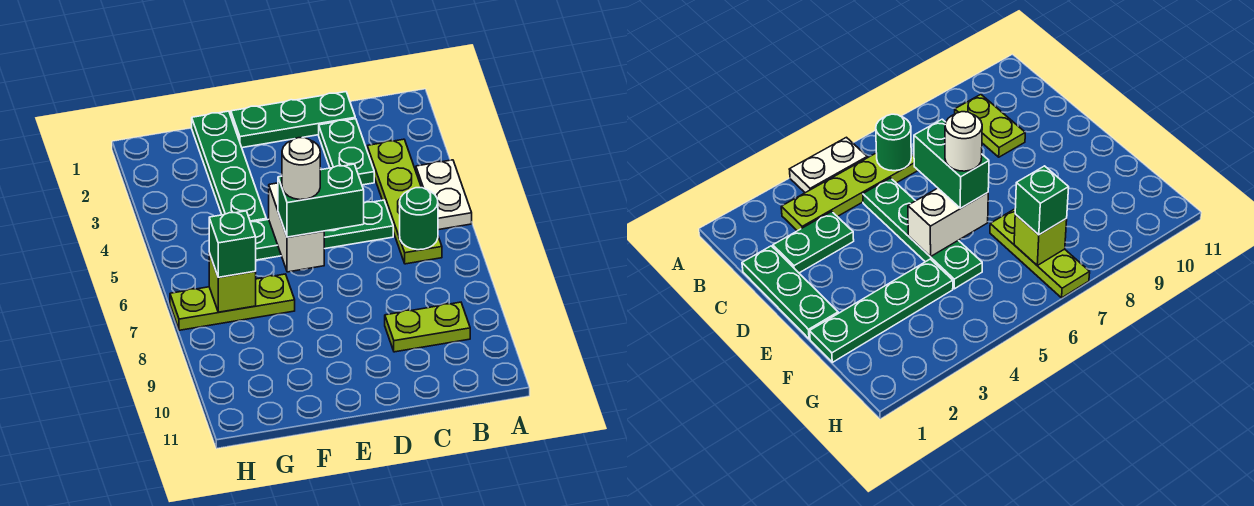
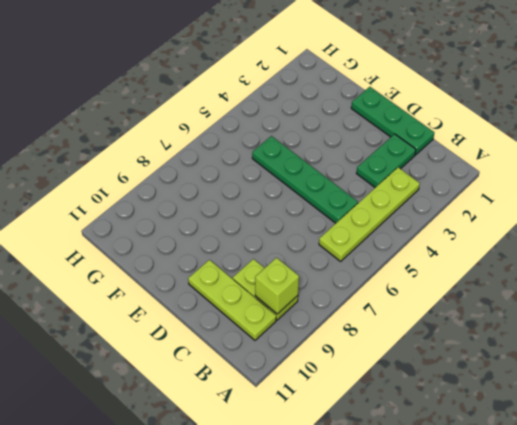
lime 1x1 brick [255,258,299,314] -> lime 1x1 brick moved to [209,253,256,312]
lime 1x3 plate [188,260,276,340] -> lime 1x3 plate moved to [170,274,295,330]
none -> white 1x2 plate [416,160,472,230]
none -> green 1x4 plate [192,111,266,222]
none -> green 1x1 round brick [400,188,438,250]

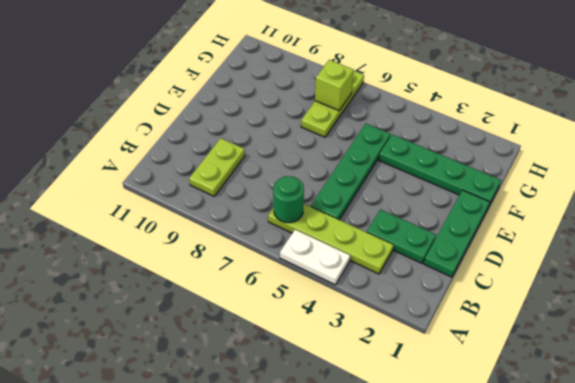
none -> white 1x2 brick [269,183,324,272]
none -> green 1x2 brick [278,164,364,237]
none -> green 1x1 brick [209,211,256,277]

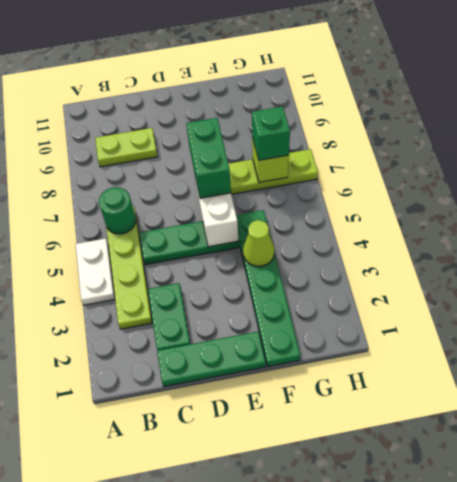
green 1x2 brick [186,118,231,198] -> green 1x2 brick turned to [278,164,364,237]
lime 1x1 cone [243,220,274,266] -> none
none -> white 1x1 round brick [282,138,320,200]

